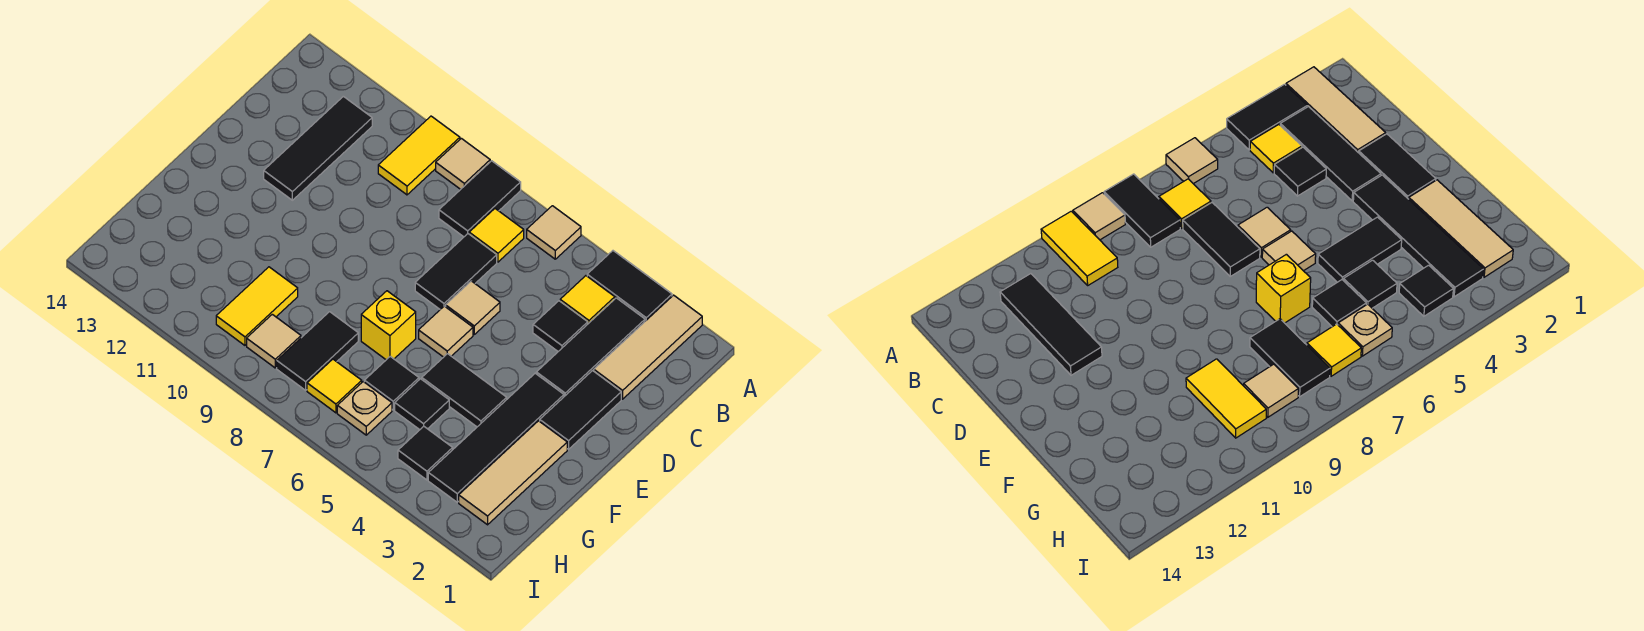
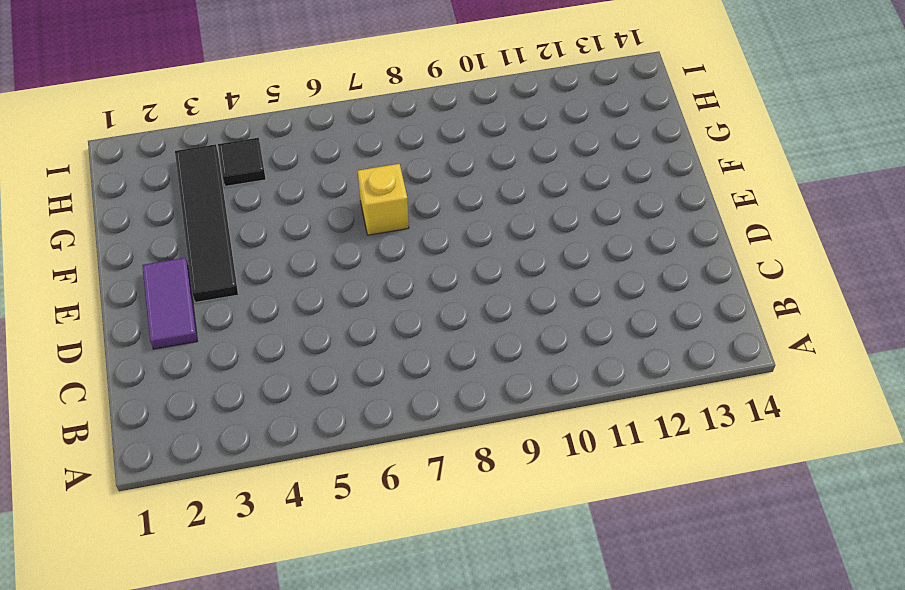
purple 1x2 tile [142,258,197,349] -> black 1x2 tile [540,371,621,449]
none -> tan 1x3 tile [594,295,702,399]
none -> black 1x2 tile [587,251,672,321]
none -> tan 1x1 tile [527,206,581,259]

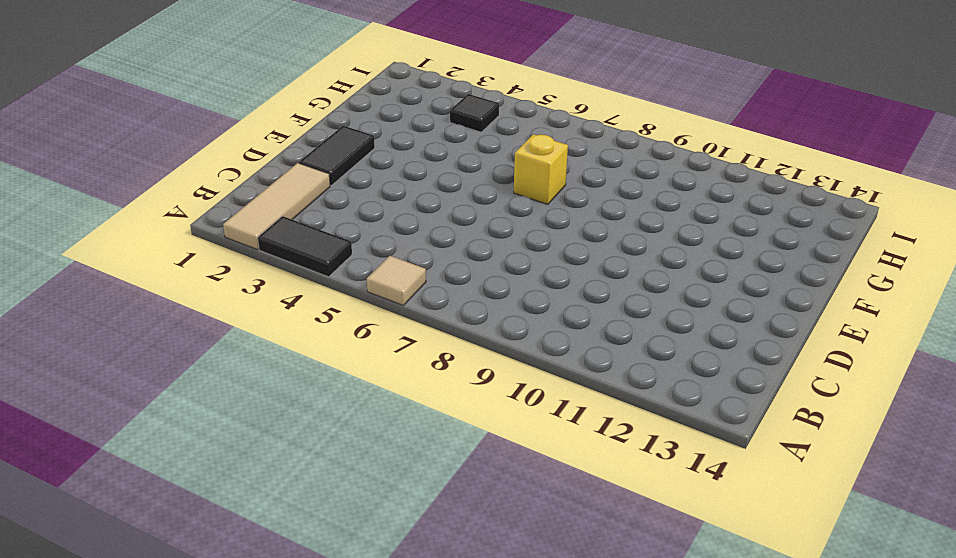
none -> black 1x2 tile [439,161,521,237]
none -> tan 1x1 tile [436,138,490,189]
none -> yellow 1x2 tile [378,116,460,195]

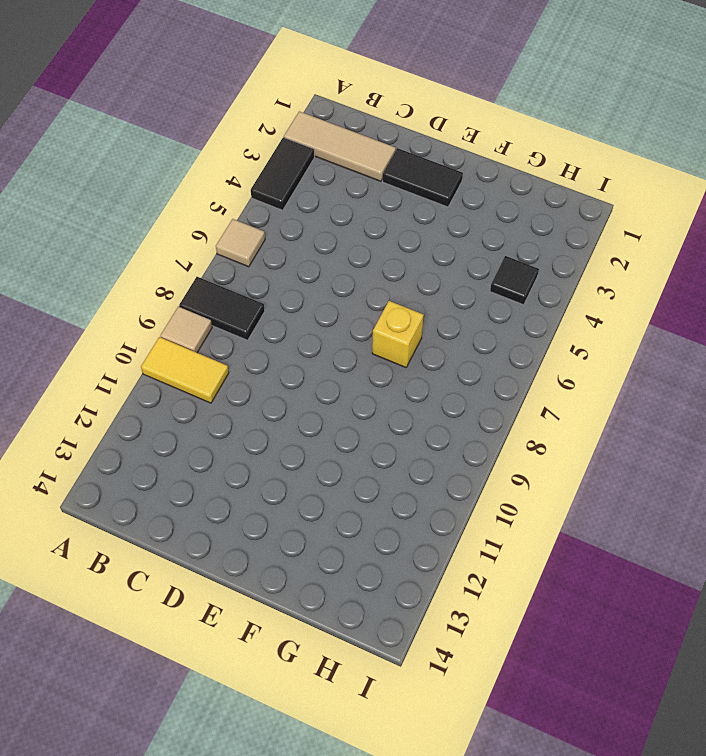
none -> black 1x3 tile [536,298,645,396]
none -> yellow 1x1 tile [560,276,615,324]
none -> yellow 1x1 tile [469,209,524,262]

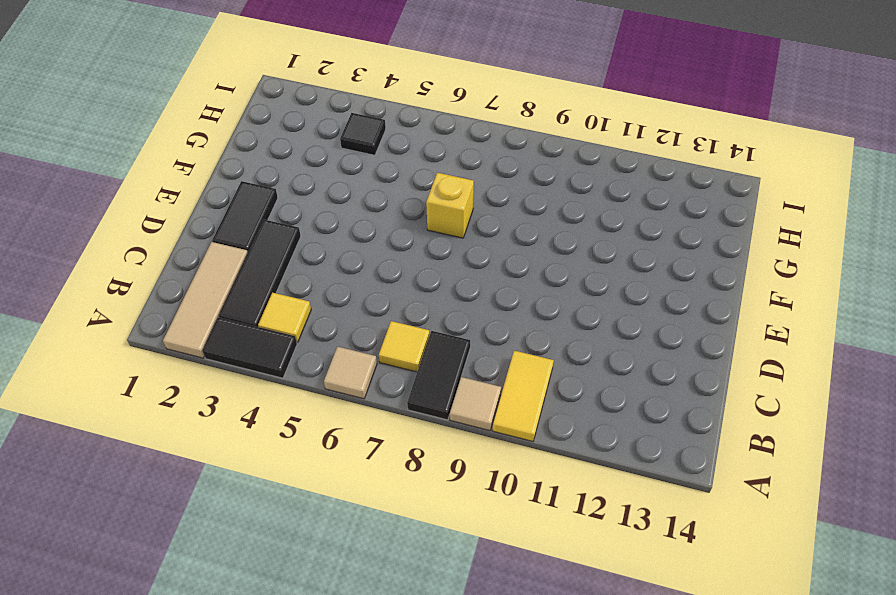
none -> black 1x3 tile [264,96,372,200]
none -> black 1x1 tile [533,301,588,351]
none -> black 1x2 tile [415,234,497,309]

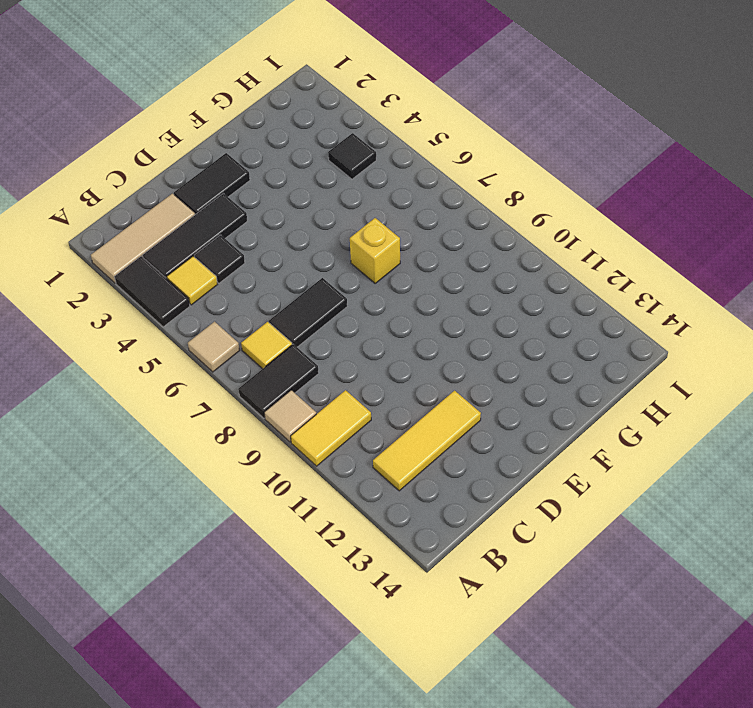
yellow 1x3 tile [373,391,481,491] -> black 1x3 tile [264,96,372,200]
none -> tan 1x1 tile [446,281,500,334]
none -> black 1x4 tile [428,373,564,502]
none -> tan 1x1 tile [419,306,473,357]

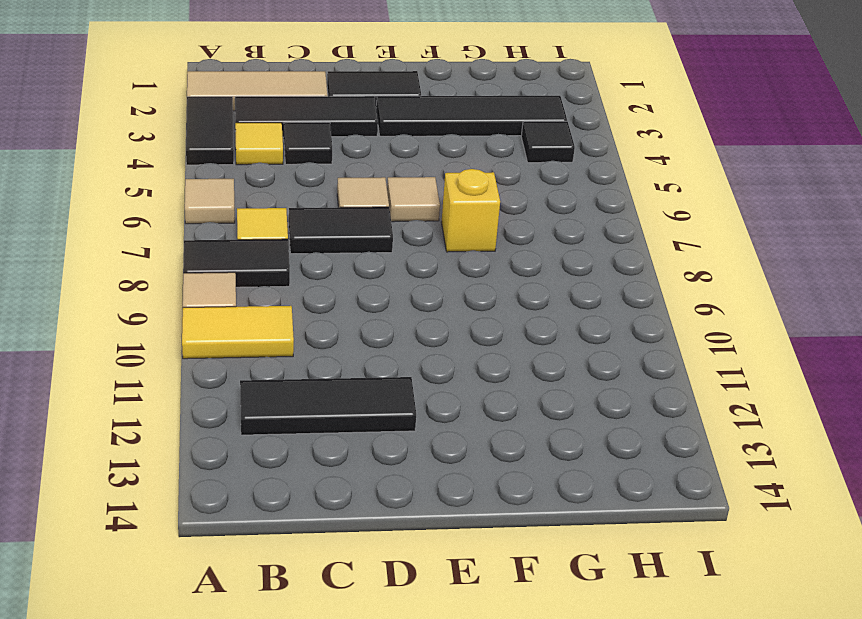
none -> tan 1x3 tile [459,421,567,525]
none -> black 1x2 tile [422,354,507,427]
none -> black 1x1 tile [395,379,449,430]

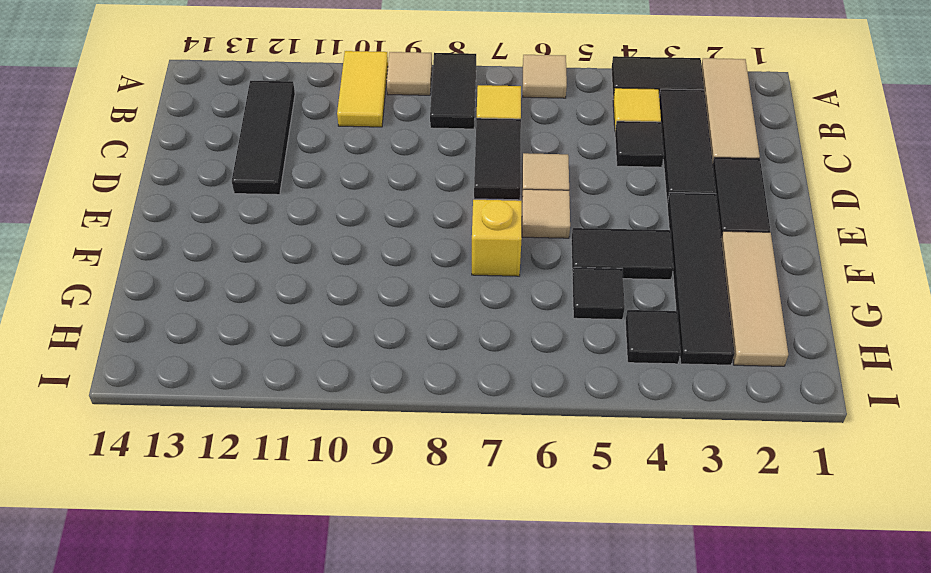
none -> black 1x1 tile [364,356,419,410]
none -> black 1x2 tile [277,312,358,390]
none -> yellow 1x2 tile [216,267,298,345]

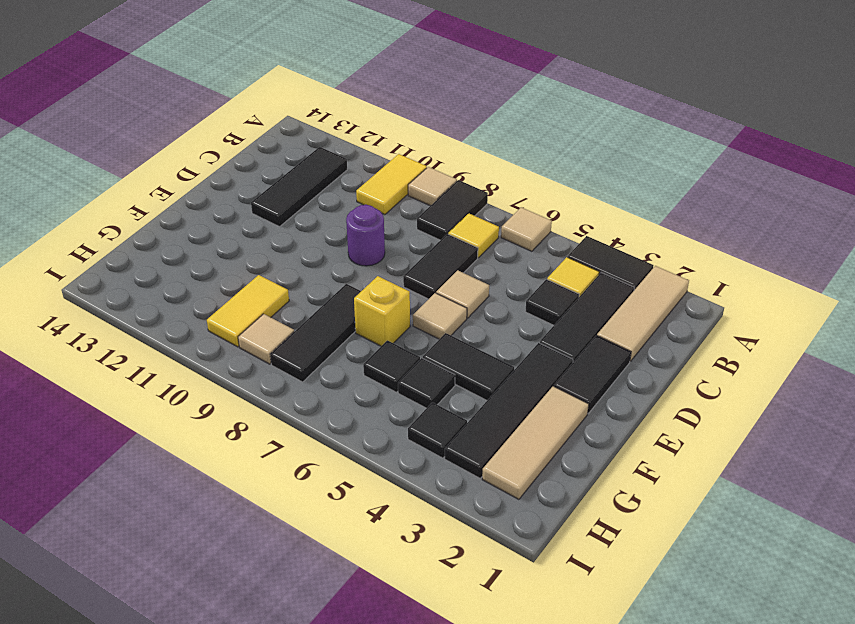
purple 1x1 round brick [346,205,385,266] -> none
black 1x3 tile [270,284,361,382] -> black 1x2 tile [277,312,358,390]
none -> tan 1x1 plate [337,382,392,435]
none -> yellow 1x1 tile [307,359,362,413]

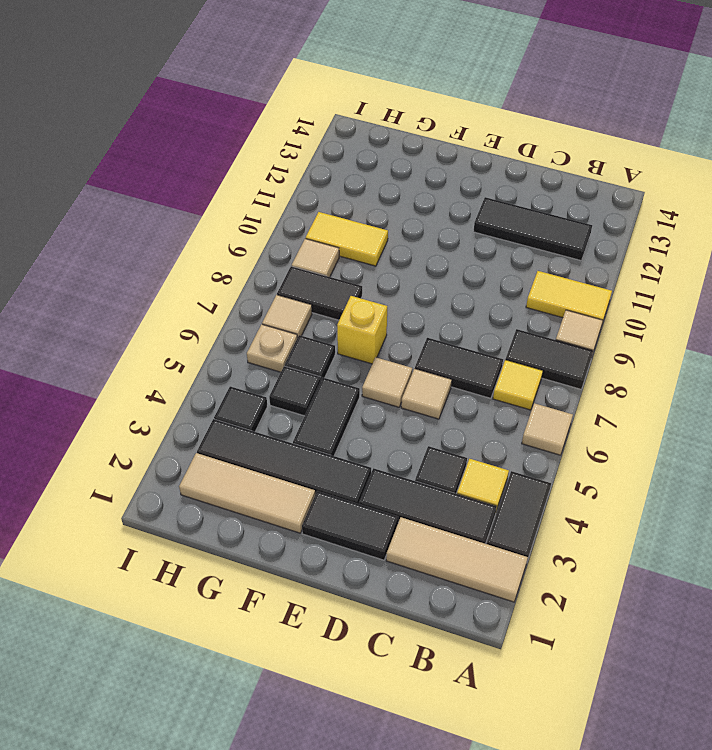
tan 1x1 tile [262,295,312,338] -> yellow 1x1 tile [307,359,362,413]

